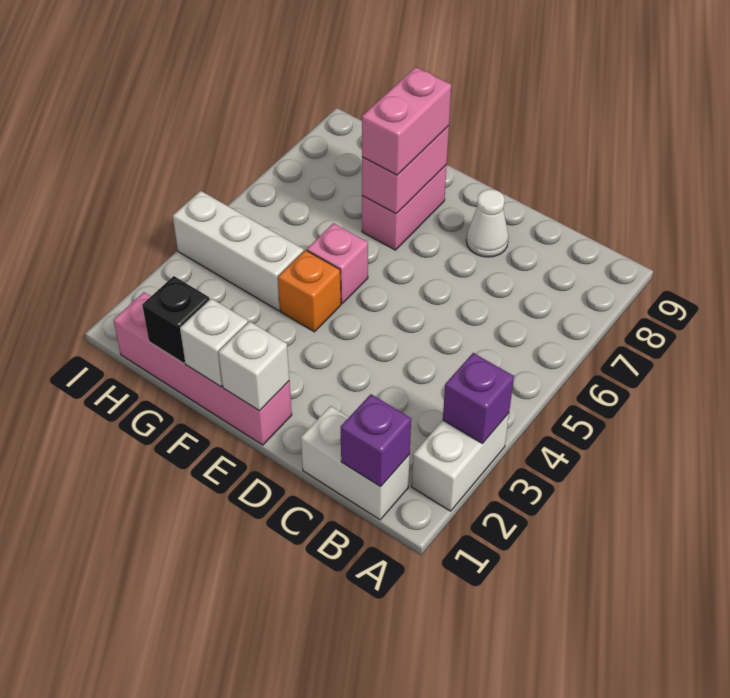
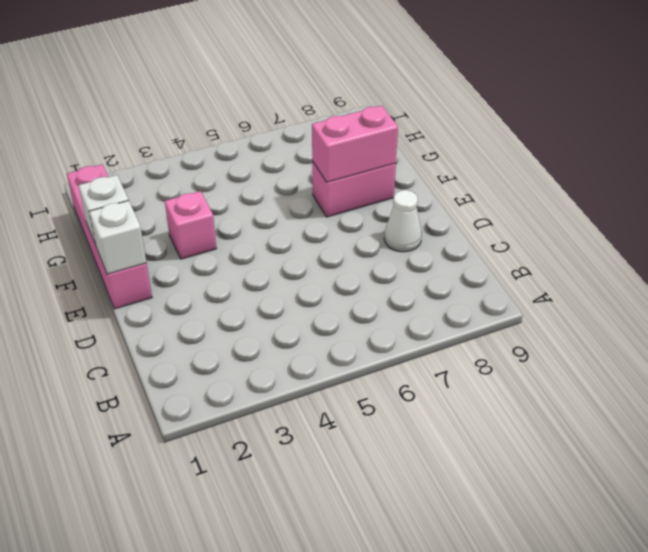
pink 1x1 brick [165,191,216,259] -> pink 1x1 brick moved to [307,223,368,304]
none -> white 1x2 brick [412,413,509,511]
none -> white 1x2 brick [301,406,410,520]
none -> orange 1x1 brick [278,250,341,332]

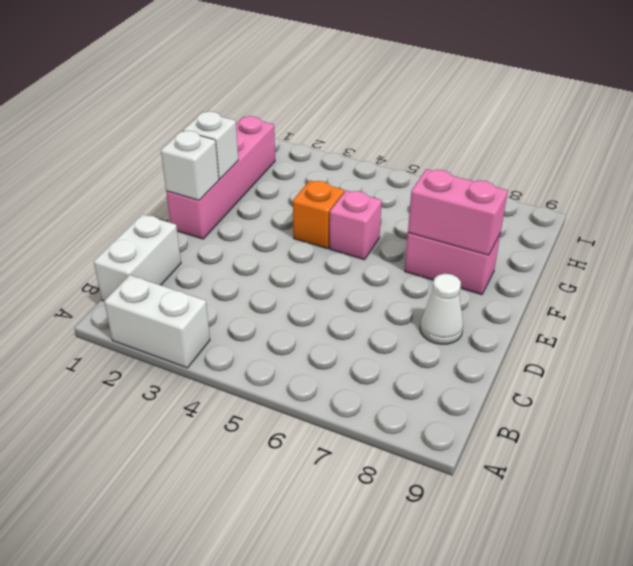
none -> white 1x3 brick [173,191,304,311]
none -> purple 1x1 brick [443,353,514,444]
none -> purple 1x1 brick [341,394,411,487]

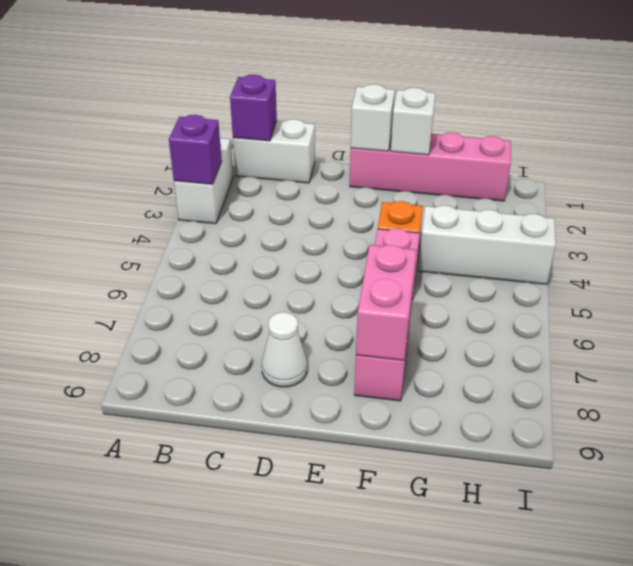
none -> black 1x1 brick [142,276,210,363]
none -> pink 1x2 brick [362,67,451,175]

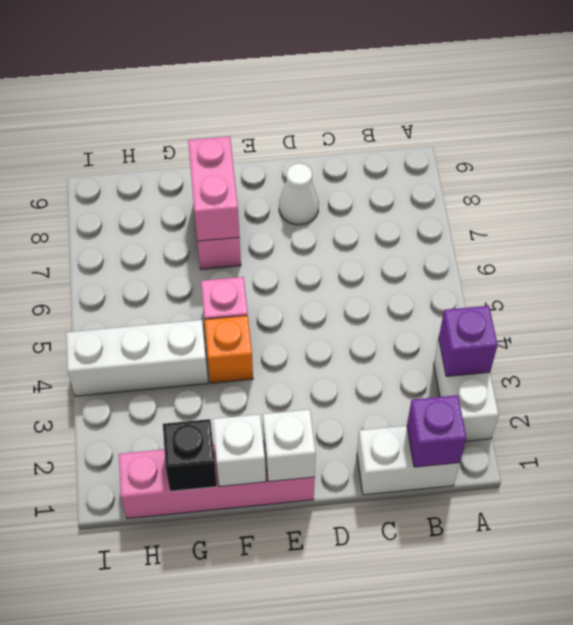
none -> pink 1x2 brick [362,67,451,175]

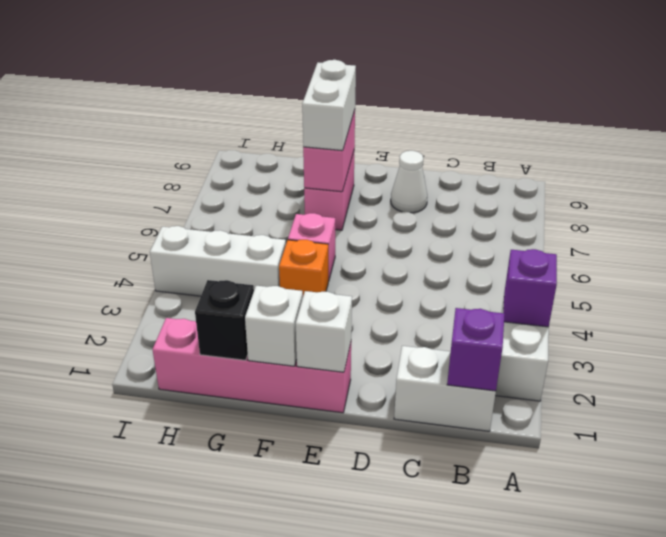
white 1x2 brick [302,60,356,151] -> pink 1x2 brick [362,67,451,175]

